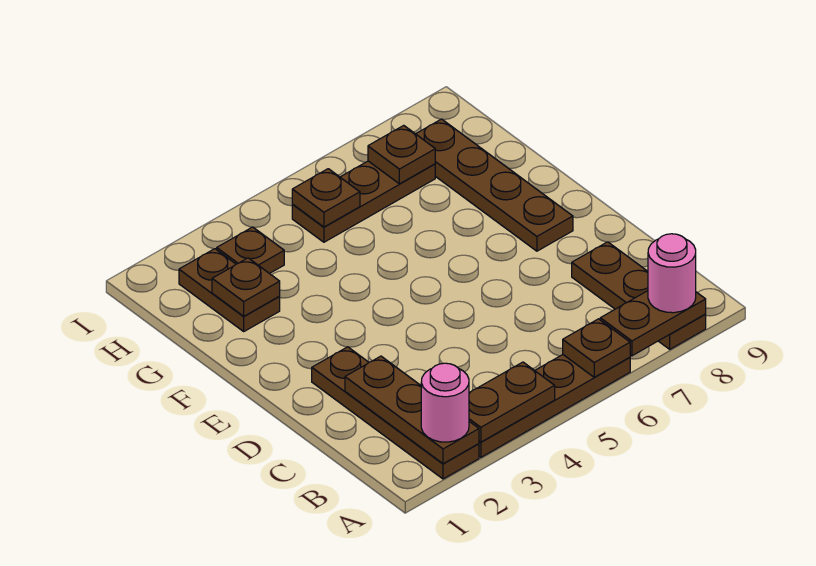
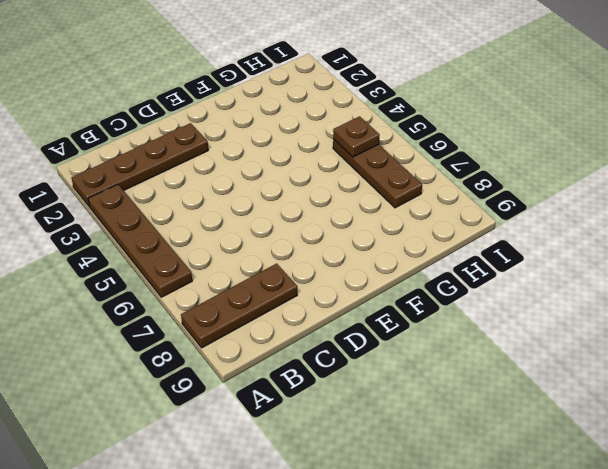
none -> brown 1x4 plate [416,119,573,251]
none -> brown 1x2 plate [179,249,280,331]
none -> brown 1x1 plate [217,227,284,274]

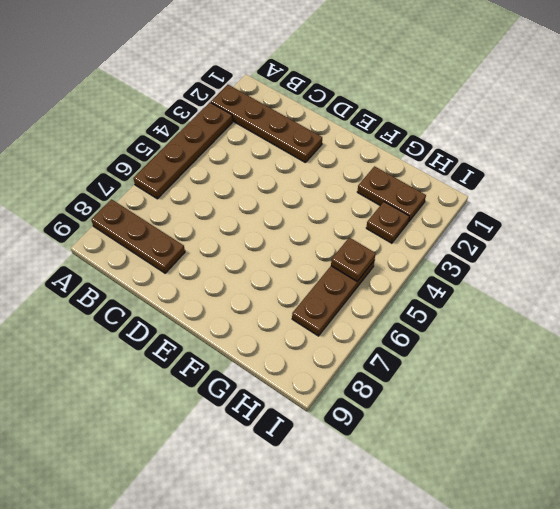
none -> brown 1x4 plate [416,119,573,251]
none -> brown 1x3 plate [345,356,479,464]
none -> brown 1x2 plate [469,362,555,442]

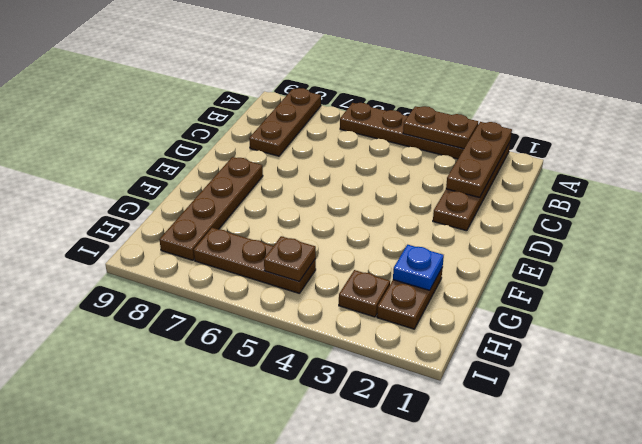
blue 1x1 plate [393,245,444,290] -> brown 1x1 plate [212,258,280,316]
none -> brown 1x1 plate [563,319,630,377]
none -> brown 1x2 plate [600,291,706,356]
none -> brown 1x1 plate [368,125,435,184]

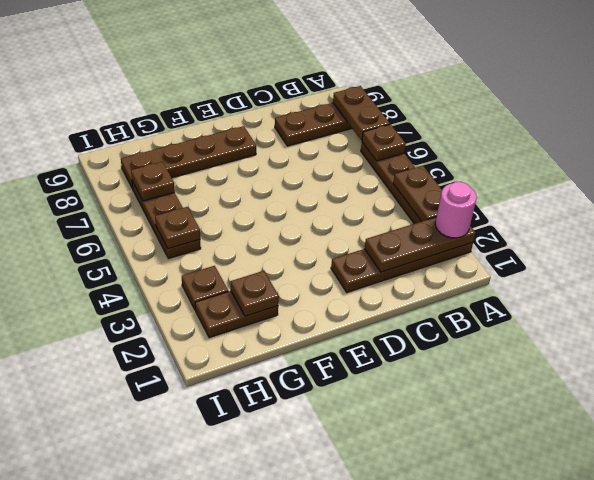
none -> pink 1x1 round brick [648,234,696,313]

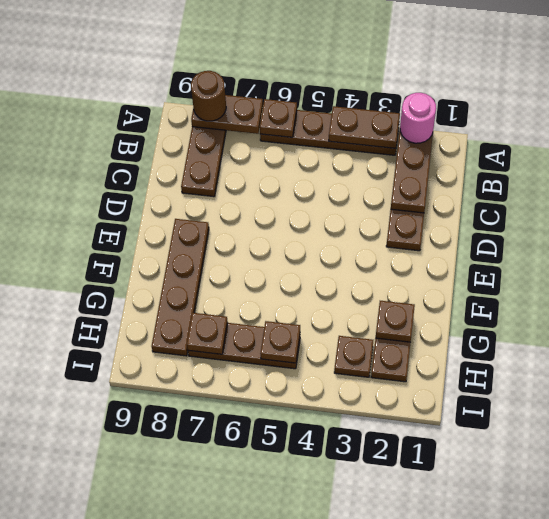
brown 1x1 round brick [191,71,226,121] -> pink 1x1 round brick [648,234,696,313]

